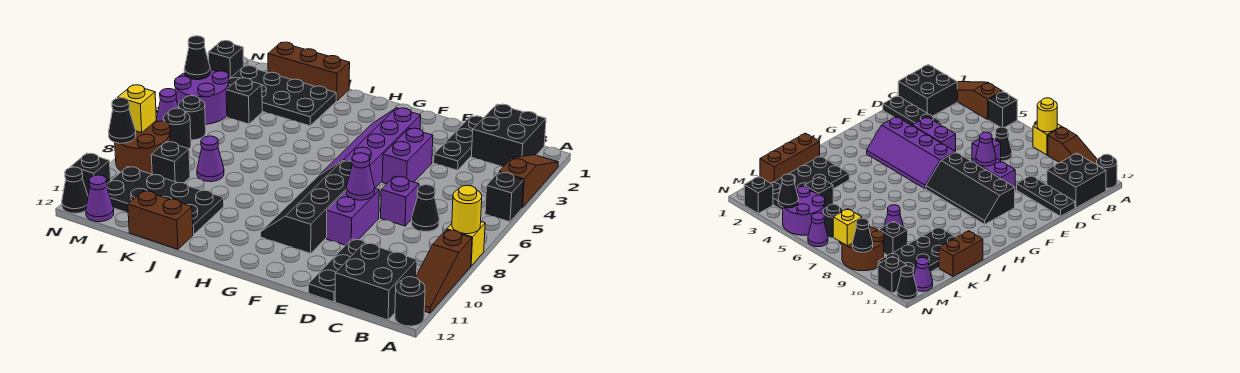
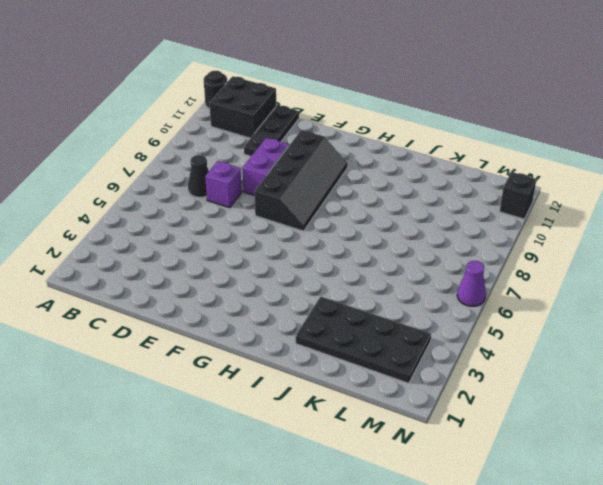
none -> brown 1x3 slope [500,155,558,208]
none -> black 1x1 brick [485,172,524,222]
none -> yellow 1x1 brick [447,222,485,266]
none -> brown 1x3 slope [415,230,472,313]

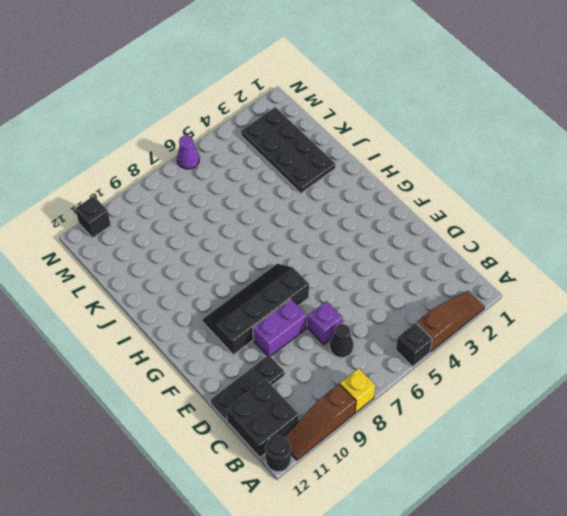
none -> black 2x2 brick [471,104,546,167]
none -> black 1x3 plate [434,116,483,170]
none -> purple 1x2 brick [382,128,433,184]
none -> purple 2x4 slope [321,108,421,188]

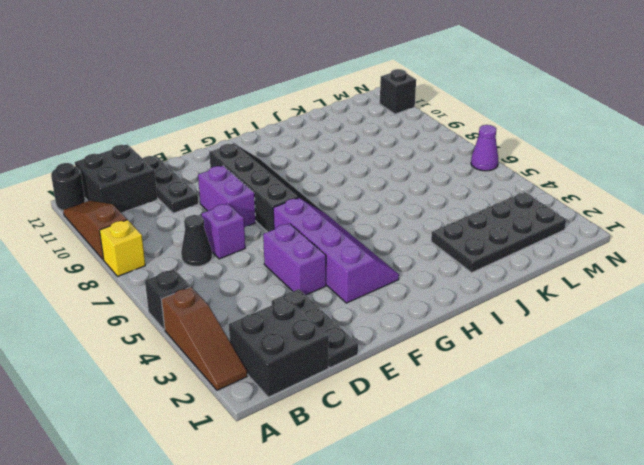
none -> brown 1x3 brick [268,42,350,101]
none -> black 2x4 plate [107,167,224,235]
none -> brown 1x2 brick [128,191,193,249]
none -> purple 1x1 cone [197,136,224,182]

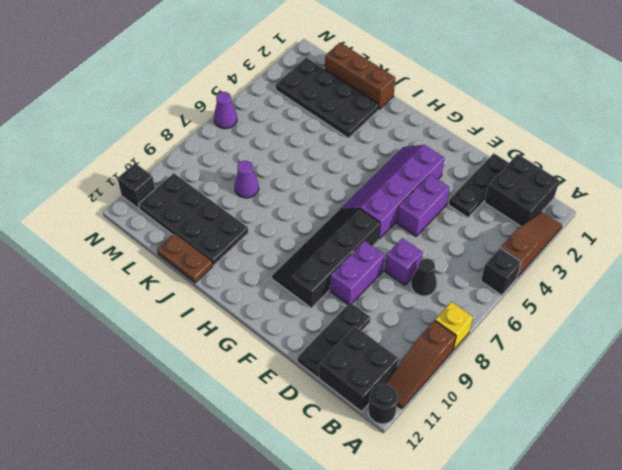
brown 1x2 plate [157,233,213,283] -> brown 1x2 brick [128,191,193,249]
none -> black 1x1 brick [226,78,262,124]
none -> black 1x1 brick [151,142,190,183]
none -> purple 2x2 round brick [175,70,229,124]
none -> black 1x1 round brick [178,96,206,140]

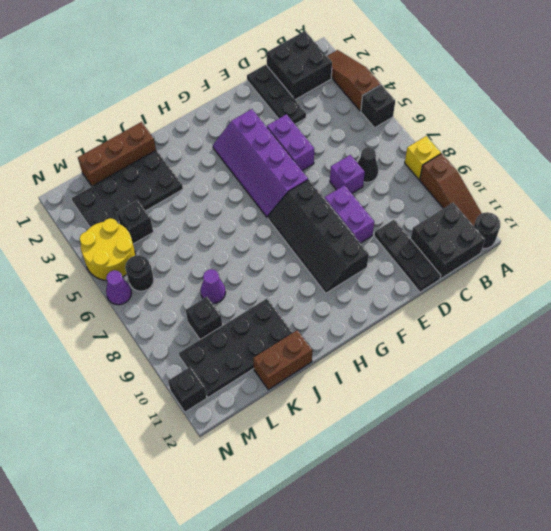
yellow 2x2 round brick [80,218,136,281] -> purple 2x2 round brick [175,70,229,124]
none -> black 1x1 round brick [163,108,191,149]
none -> brown 2x2 round brick [115,121,170,174]
none -> purple 1x1 cone [86,175,114,222]
none -> black 1x1 brick [208,41,244,79]

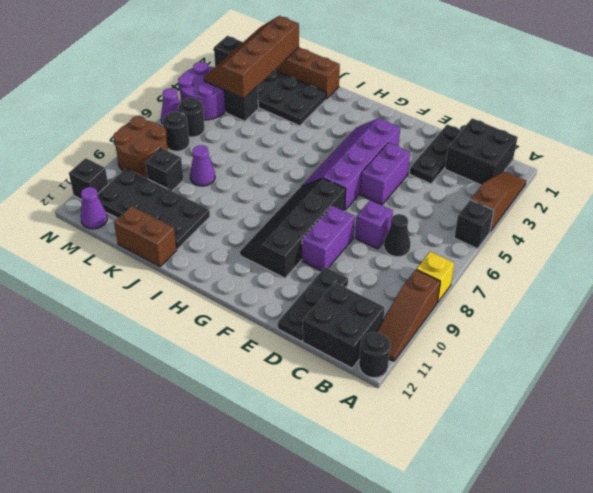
brown 2x4 slope [204,16,299,99] -> none
none -> black 1x1 cone [62,167,88,213]
none -> yellow 1x1 round brick [452,185,482,234]
none -> purple 1x1 cone [346,153,374,200]
none -> black 1x1 cone [184,36,210,80]

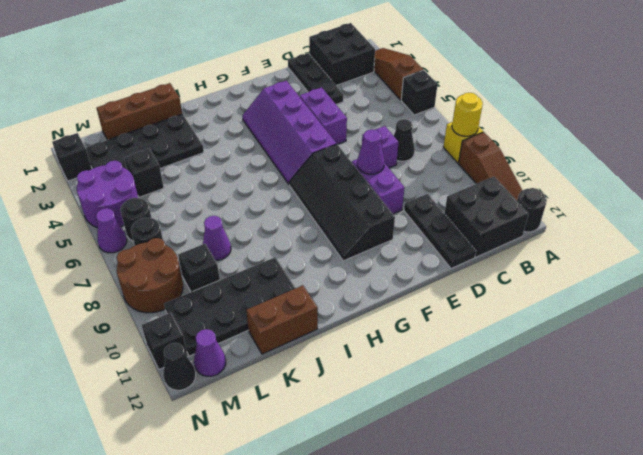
none -> black 1x1 cone [184,36,210,80]
none -> yellow 1x1 brick [118,85,156,133]
none -> black 1x1 cone [109,98,136,143]

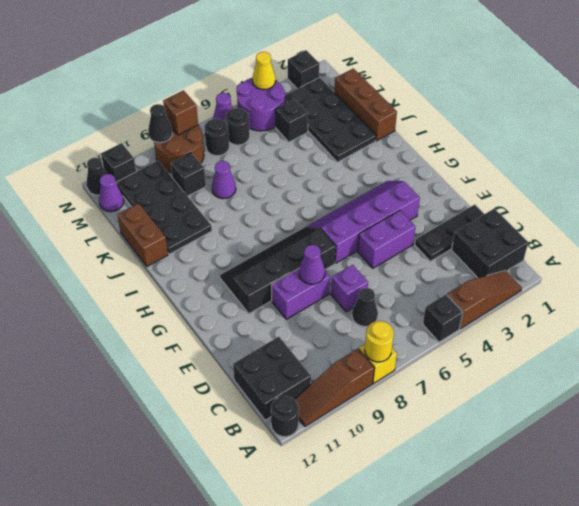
yellow 1x1 cone [252,52,276,90] -> black 1x1 cone [184,36,210,80]
brown 1x1 brick [163,90,198,135] -> yellow 1x1 brick [118,85,156,133]
none -> black 1x3 plate [308,239,366,302]

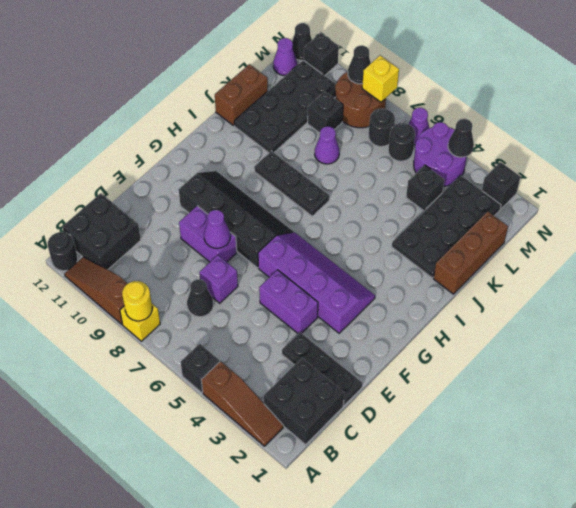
black 1x3 plate [254,151,329,216] -> black 1x3 plate moved to [308,239,366,302]

